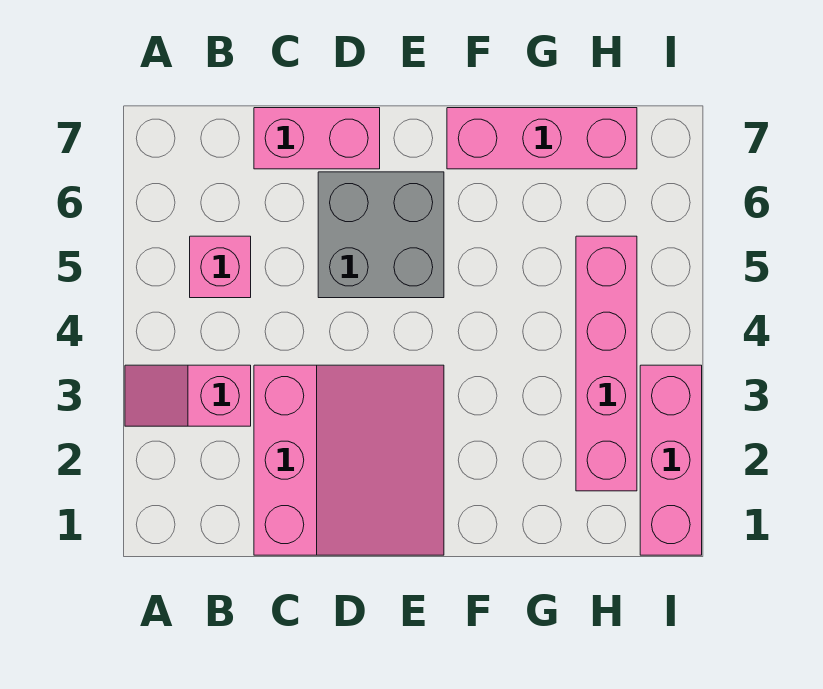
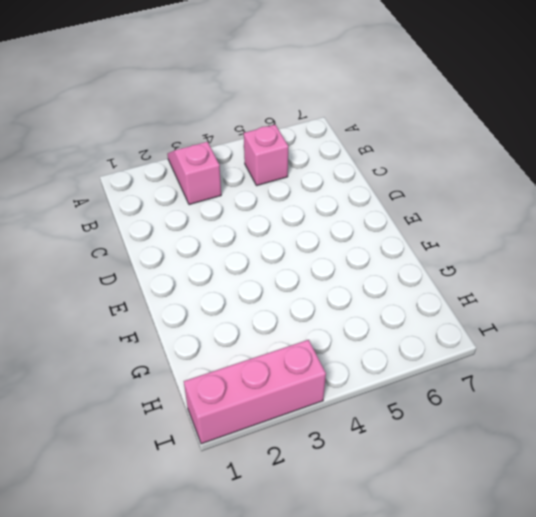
none -> pink 3x3 slope [254,365,444,555]
none -> pink 1x2 brick [254,108,380,169]

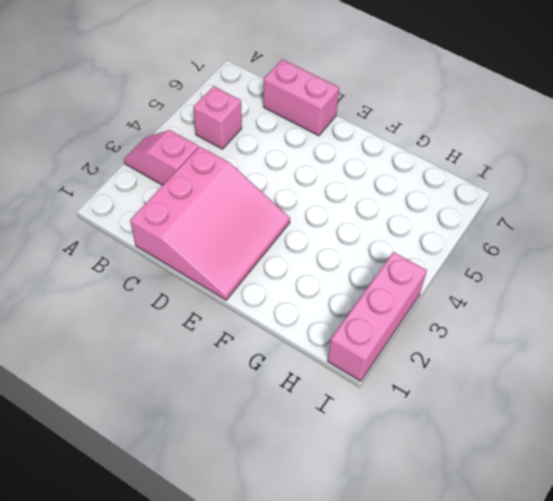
none -> grey 2x2 brick [318,172,444,298]
none -> pink 1x3 brick [447,108,637,169]

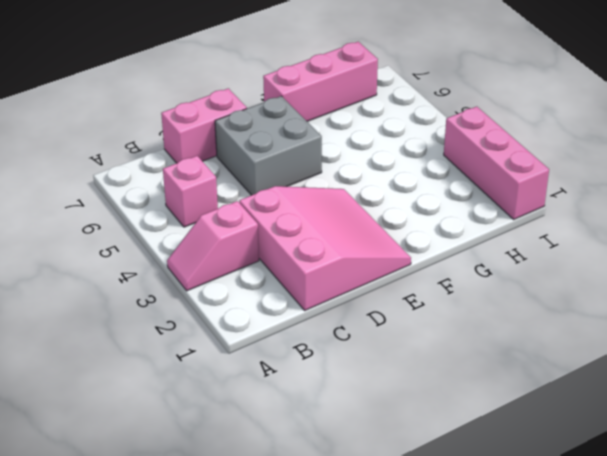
none -> pink 1x4 brick [576,236,637,491]

